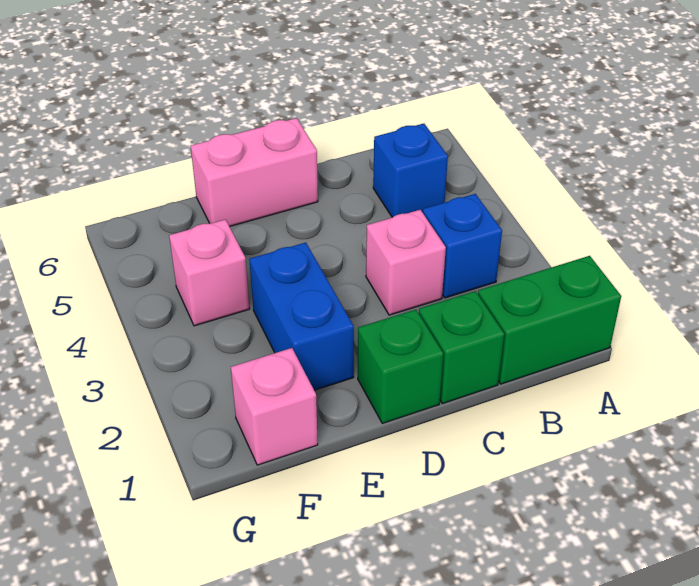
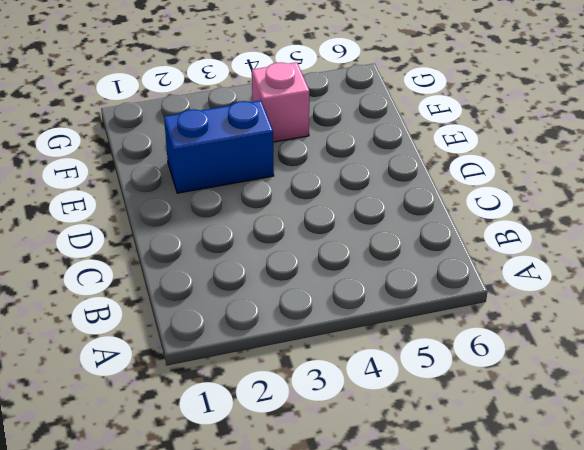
none -> green 1x2 brick [478,256,621,384]
none -> blue 1x1 brick [423,194,502,298]

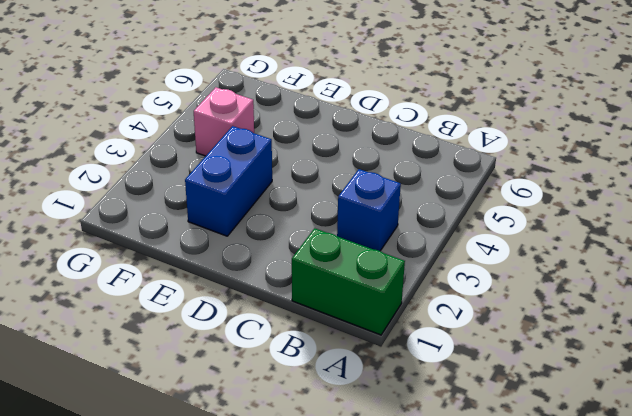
none -> blue 1x1 brick [373,124,448,217]
none -> green 1x1 brick [419,291,504,404]

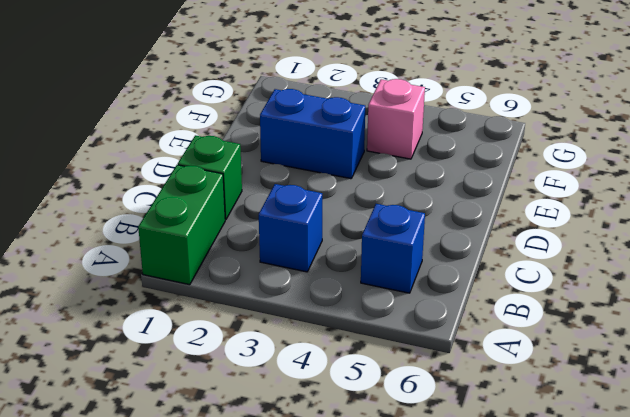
none -> pink 1x1 brick [366,210,446,315]
none -> green 1x1 brick [358,310,443,423]

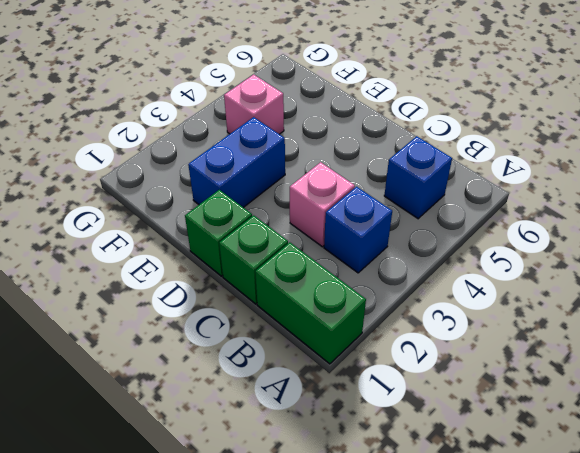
none -> pink 1x2 brick [191,118,318,227]
none -> pink 1x1 brick [231,348,318,465]

